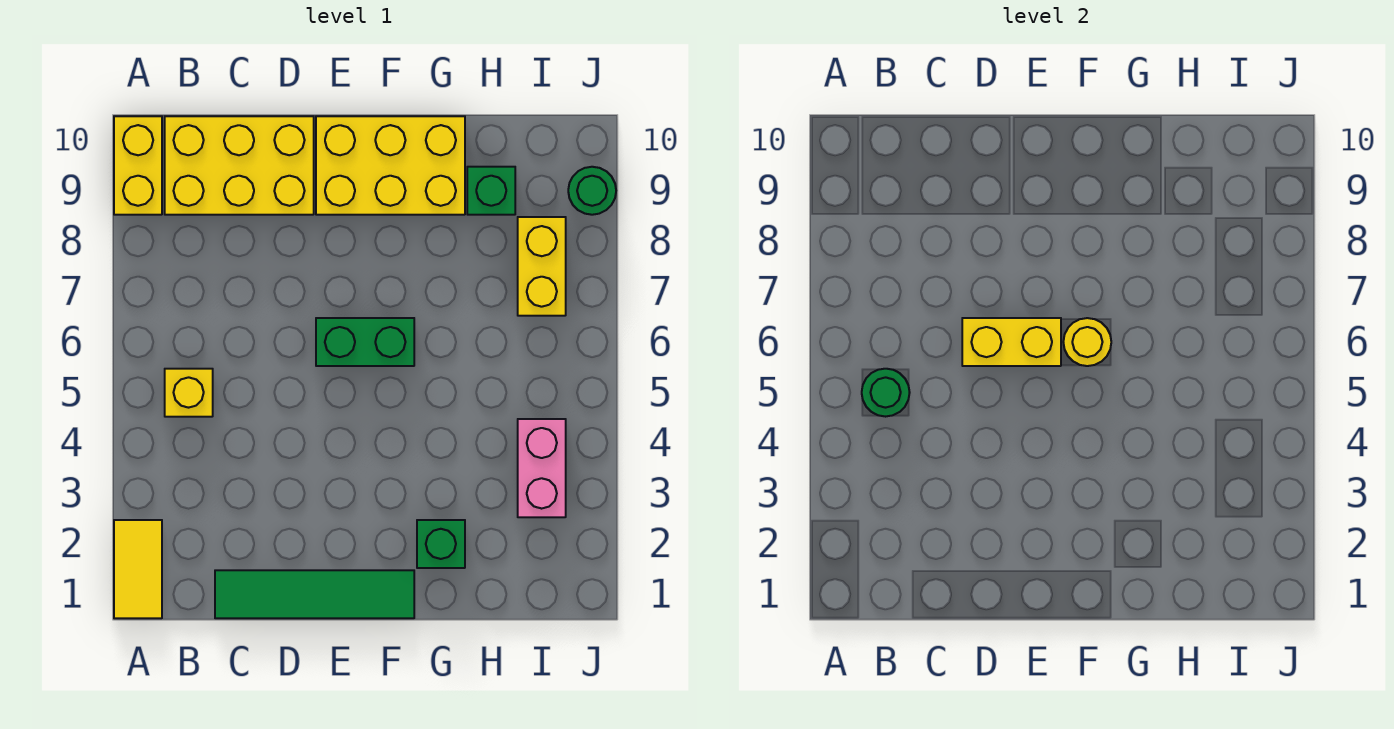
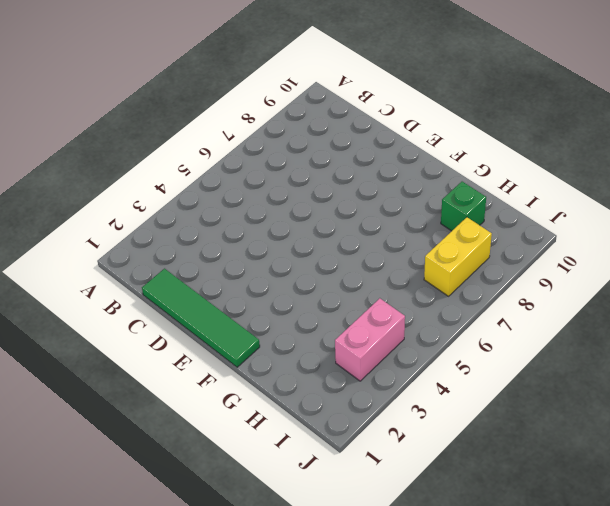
none -> yellow 1x2 tile [114,520,162,618]
none -> yellow 1x2 brick [114,116,162,215]
none -> yellow 1x1 brick [165,369,213,417]

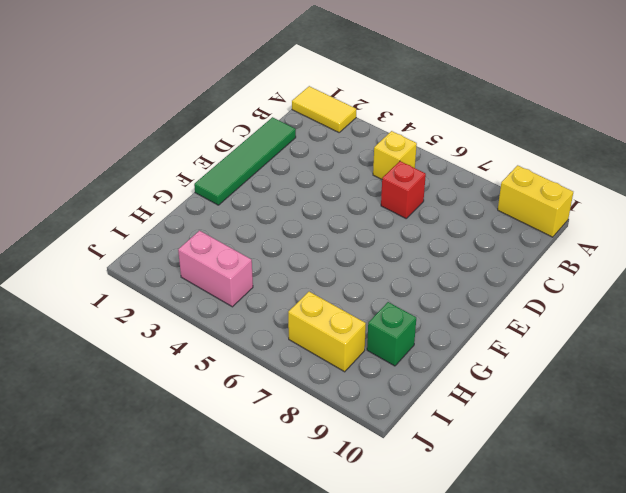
red 1x1 brick [381,161,426,218] -> none
none -> yellow 2x3 brick [165,116,314,215]
none -> green 1x2 brick [316,318,414,366]
none -> yellow 2x3 brick [316,116,465,215]

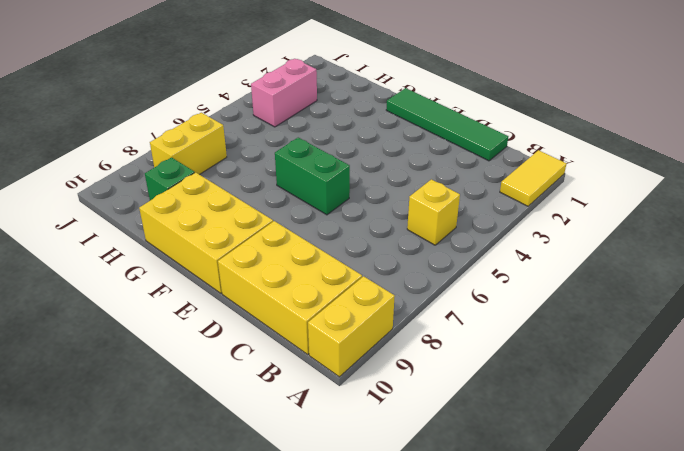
none -> green 1x1 brick [417,520,465,568]
none -> green 1x1 round brick [568,167,616,215]
none -> green 1x1 round brick [862,369,910,417]

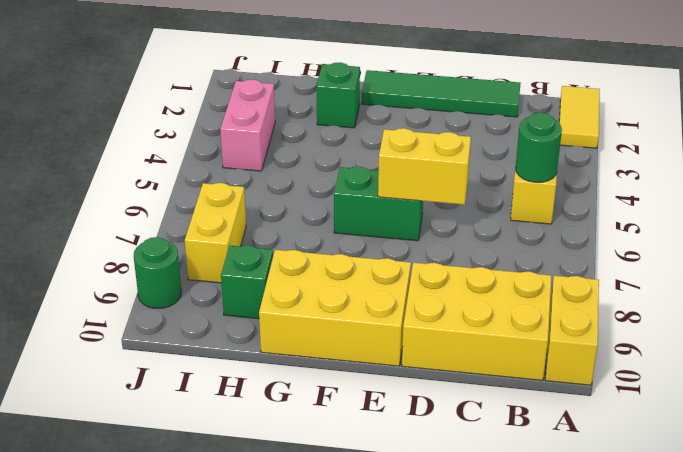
none -> yellow 1x1 round brick [1063,318,1111,366]

